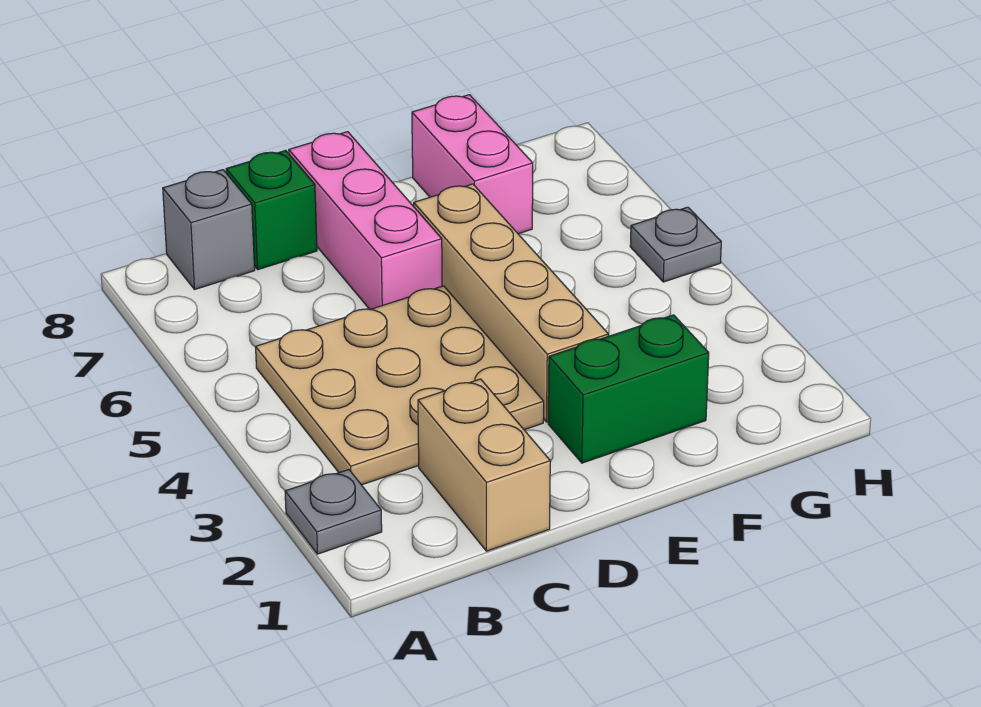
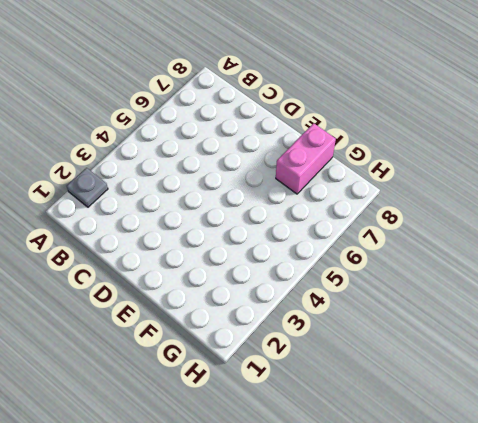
none -> tan 3x3 plate [256,286,544,485]
none -> grey 1x1 brick [163,170,255,290]

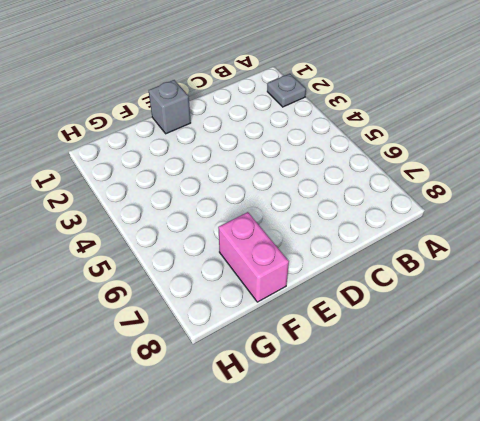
grey 1x1 brick [149,80,191,134] -> grey 1x1 brick moved to [163,170,255,290]
none -> tan 3x3 plate [256,286,544,485]
none -> tan 1x2 brick [418,379,550,551]

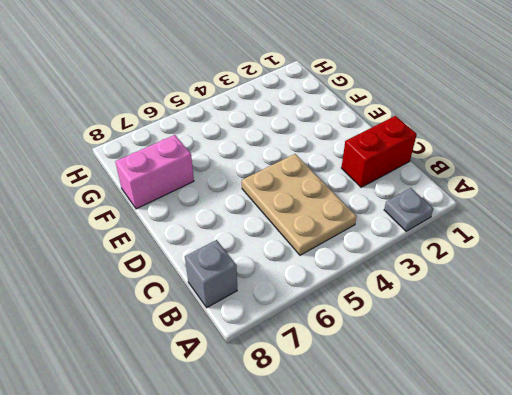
tan 2x3 plate [242,154,357,255] -> tan 3x3 plate [256,286,544,485]
red 1x2 brick [341,116,417,187] -> tan 1x2 brick [418,379,550,551]
none -> green 1x1 brick [226,150,317,270]
none -> pink 1x3 brick [289,132,442,309]

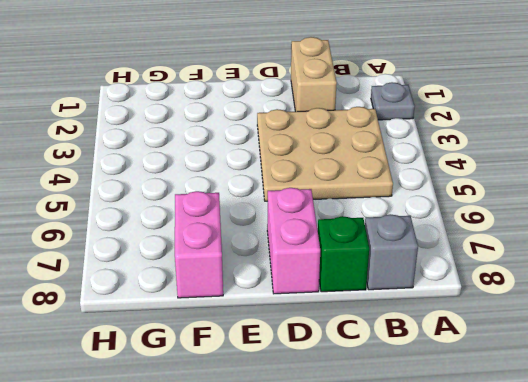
pink 1x2 brick [267,188,320,294] -> pink 1x3 brick [289,132,442,309]
none -> green 1x2 brick [548,315,709,463]
none -> tan 1x4 brick [414,184,608,422]

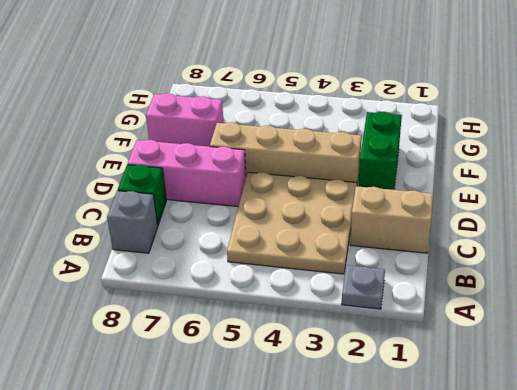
none -> grey 1x1 plate [630,207,721,282]

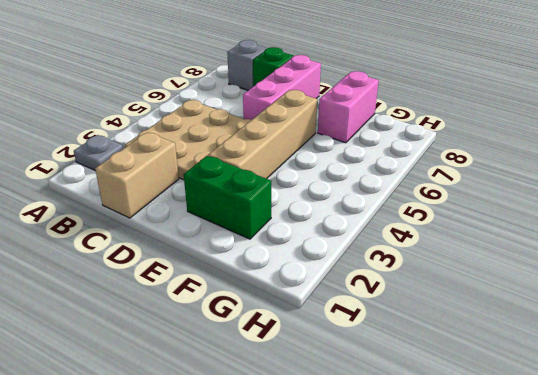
none -> grey 1x1 plate [630,207,721,282]

